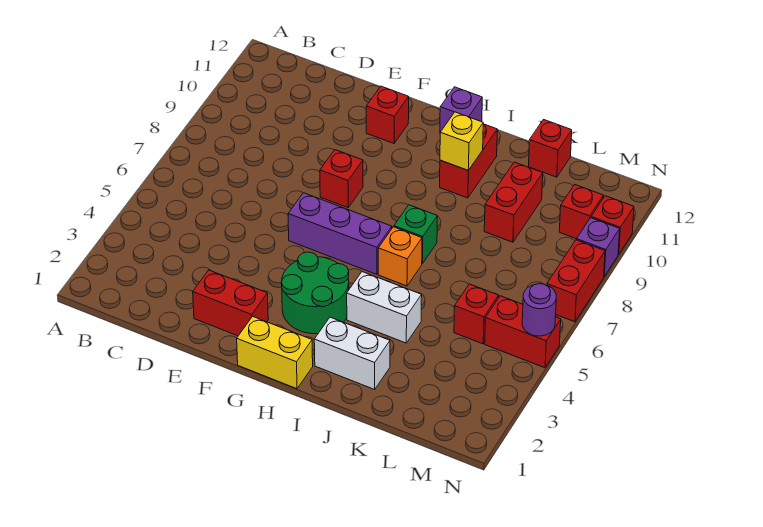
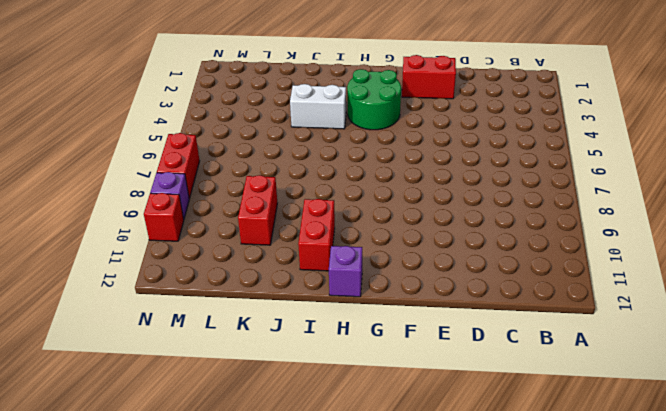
none -> purple 1x3 brick [288,193,392,274]
none -> red 1x1 brick [320,150,363,208]
none -> red 1x1 brick [366,86,409,143]

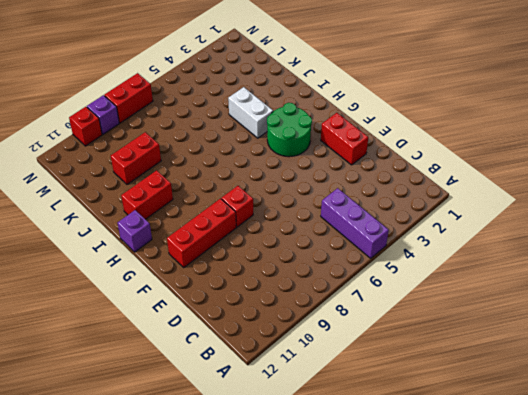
purple 1x3 brick [321,188,389,258] -> purple 1x3 brick moved to [288,193,392,274]
red 1x3 brick [167,199,236,267] -> red 1x1 brick [366,86,409,143]
none -> yellow 1x2 brick [237,316,313,389]
none -> white 1x2 brick [314,317,390,389]
none -> orange 1x1 brick [378,227,422,286]

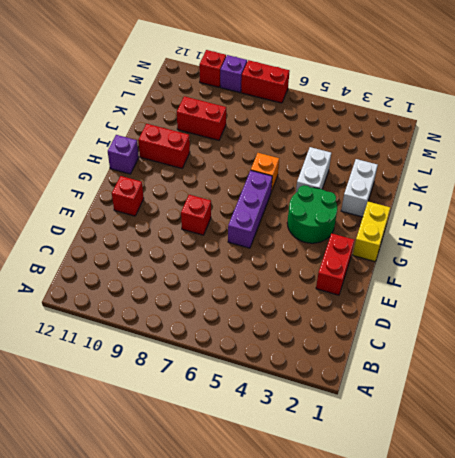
none -> green 1x1 brick [394,205,437,264]
none -> red 1x1 brick [528,120,572,177]
none -> red 1x1 brick [454,284,499,344]

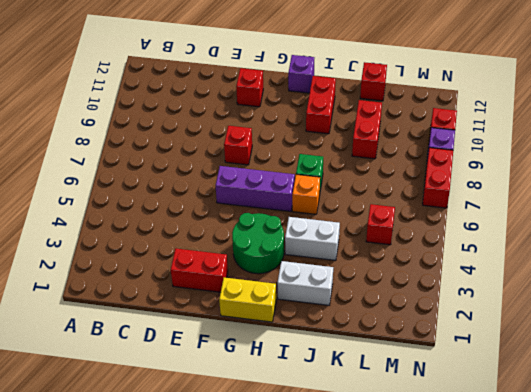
none -> red 1x2 brick [485,296,561,368]
none -> red 1x1 brick [559,185,603,239]
none -> yellow 1x1 brick [440,112,483,170]

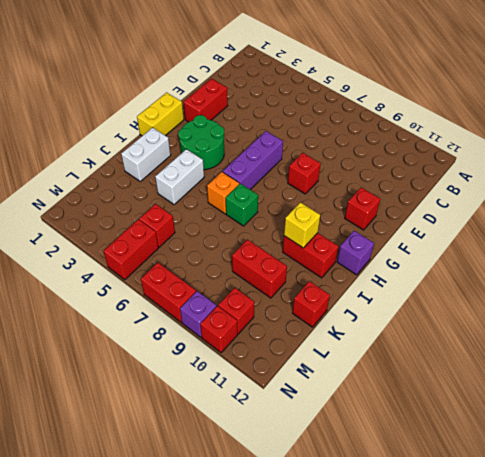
none -> purple 1x1 round brick [522,284,556,336]

